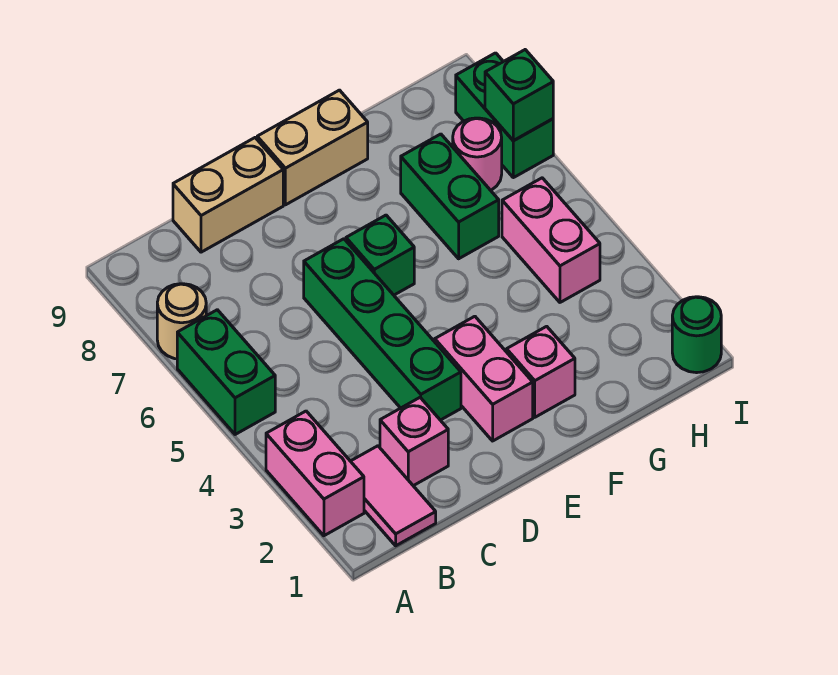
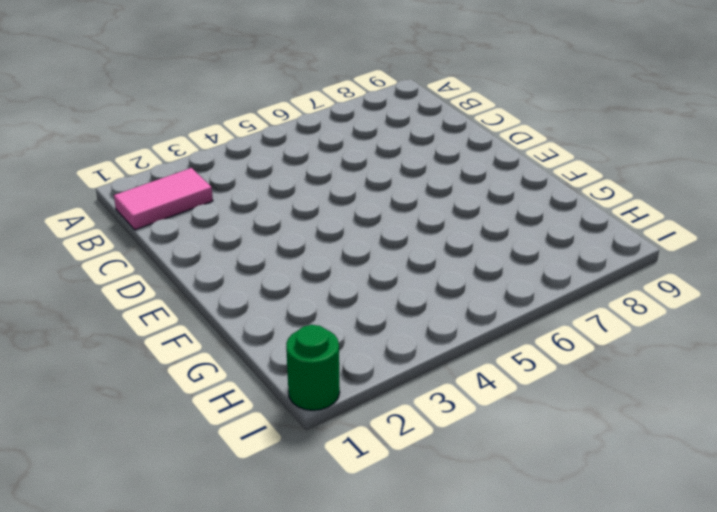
none -> pink 1x2 brick [266,411,364,536]
none -> green 1x2 brick [177,310,275,435]
none -> tan 1x1 round brick [157,284,206,359]

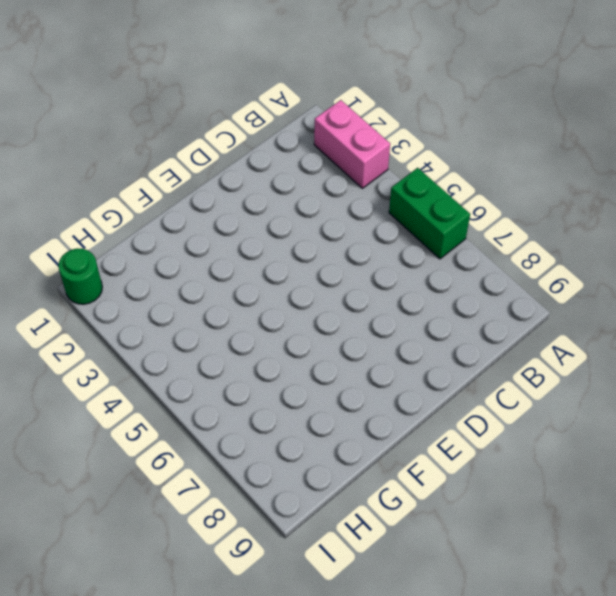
none -> tan 1x1 round brick [157,284,206,359]
none -> pink 1x2 tile [351,446,436,546]
none -> pink 1x1 brick [380,398,448,486]

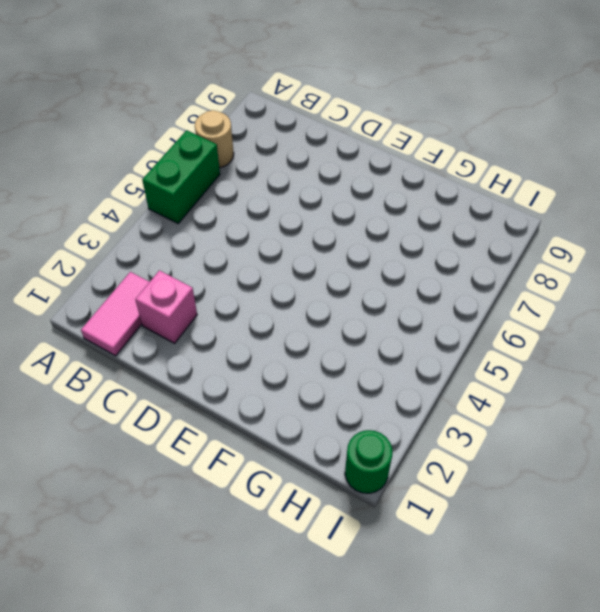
none -> pink 1x2 brick [266,411,364,536]
none -> tan 1x2 brick [173,138,283,252]
none -> green 1x4 brick [304,239,461,420]

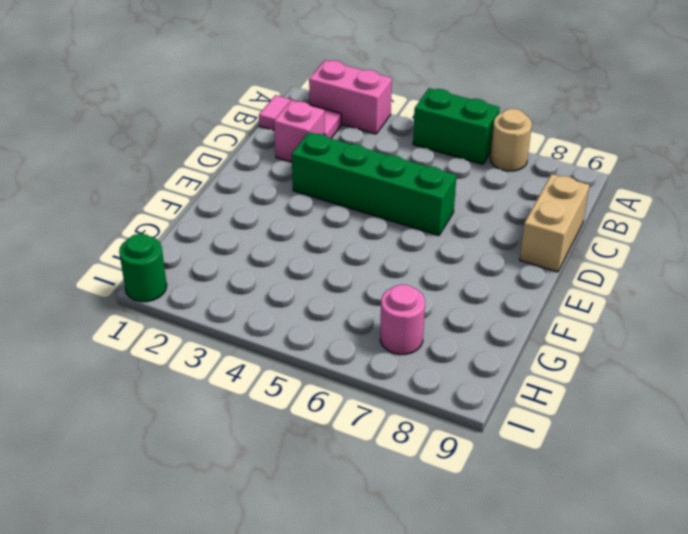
none -> pink 1x2 brick [435,316,533,441]
none -> green 1x1 brick [346,215,414,295]
none -> tan 1x2 brick [257,90,368,205]

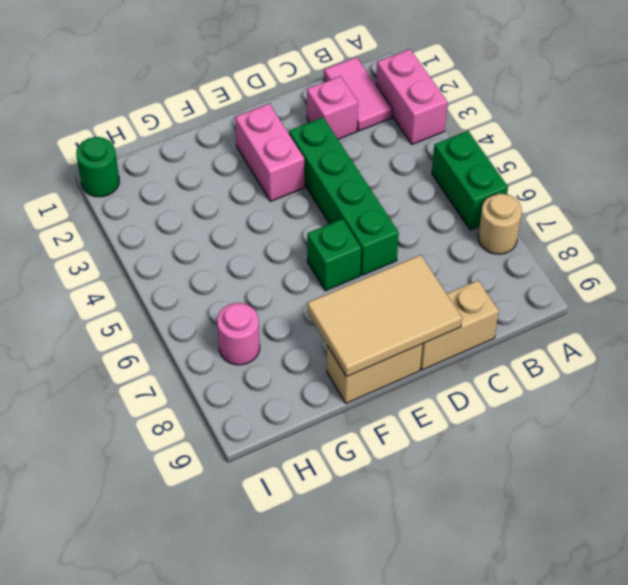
tan 2x3 tile [307,255,462,377] -> none
none -> pink 1x1 brick [507,326,575,417]
none -> green 1x2 brick [401,134,499,259]
none -> pink 1x2 brick [502,178,600,302]

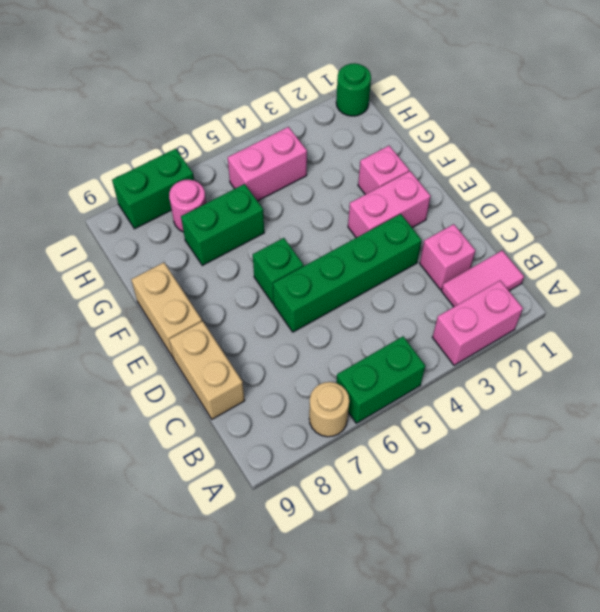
none -> green 1x1 brick [485,50,553,141]

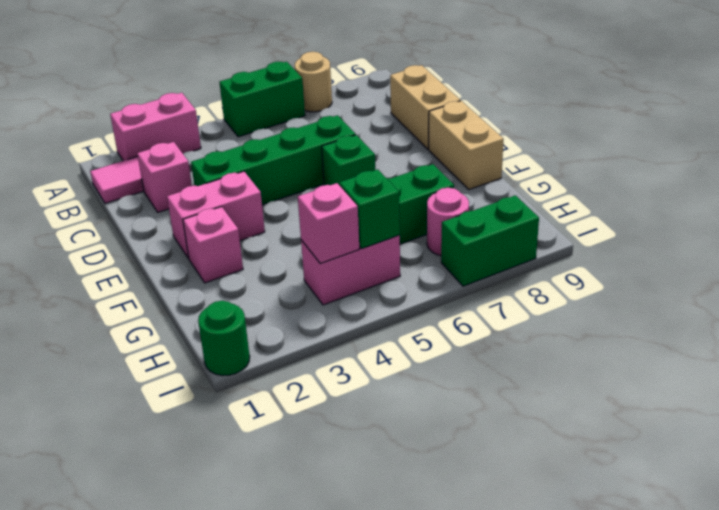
pink 1x1 brick [298,183,359,263] -> none
green 1x1 brick [339,169,400,249] -> green 1x1 brick moved to [485,50,553,141]

